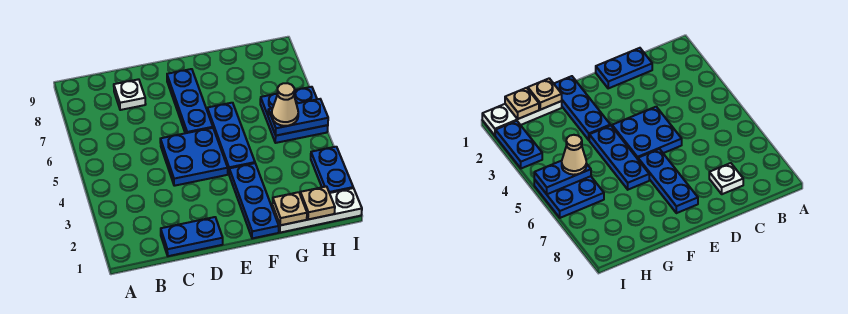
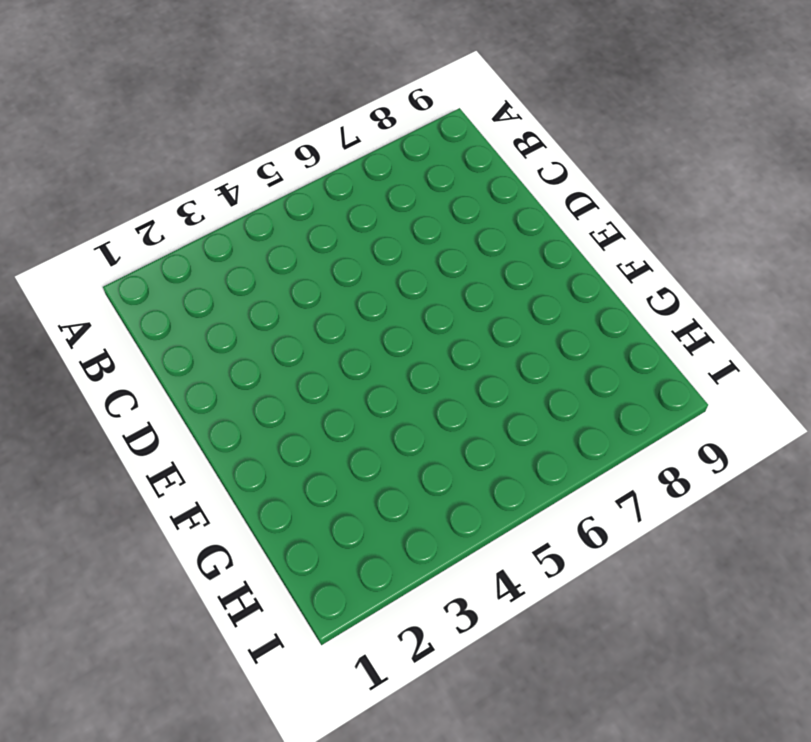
none -> blue 1x2 plate [161,217,223,256]
none -> white 1x1 plate [114,79,146,110]
none -> blue 2x2 plate [160,128,228,186]

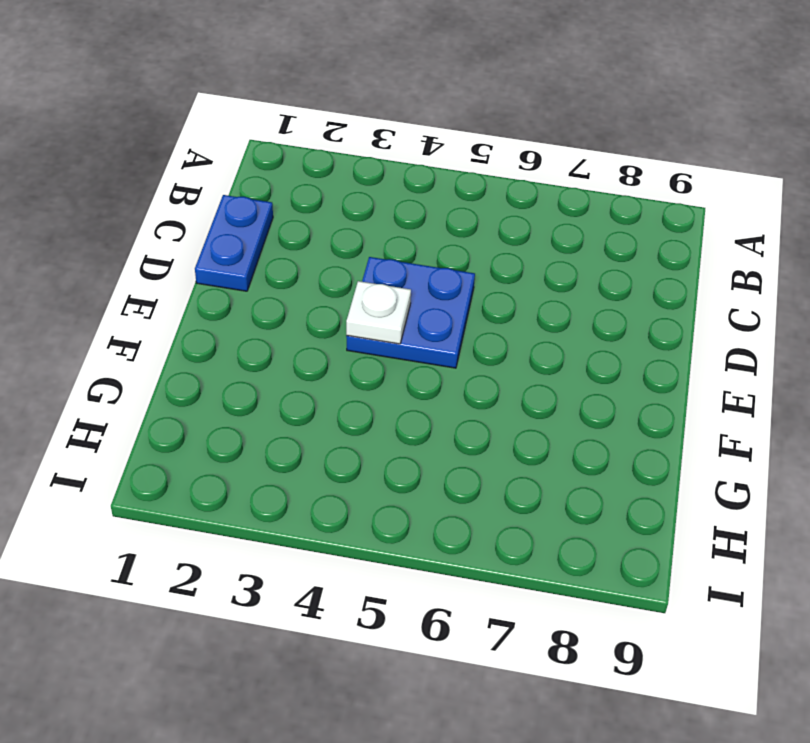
white 1x1 plate [346,281,411,344] -> white 1x1 plate moved to [114,79,146,110]
none -> blue 1x3 plate [167,69,213,133]
none -> blue 1x3 plate [229,163,279,238]
none -> blue 1x3 plate [207,103,255,173]

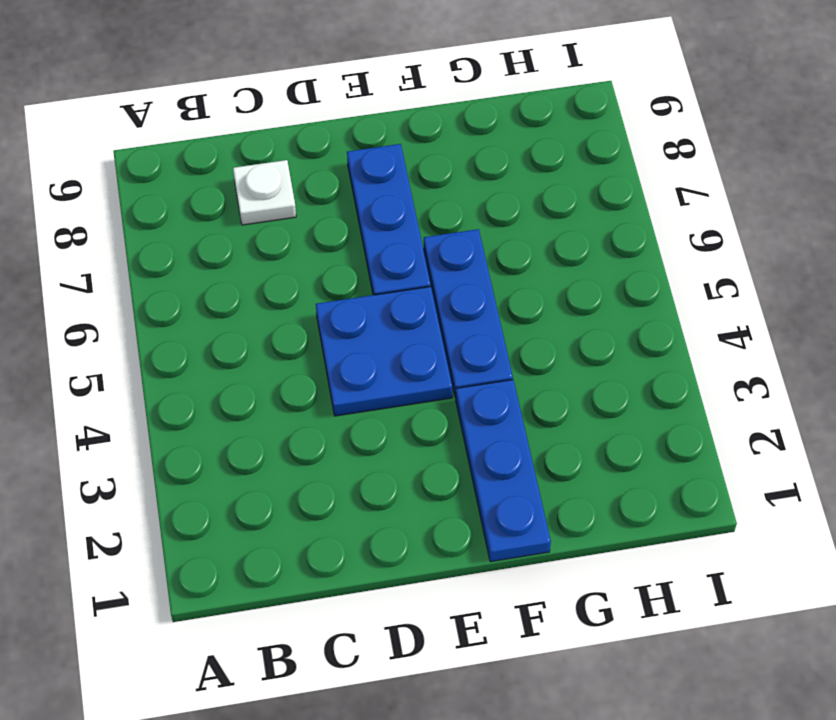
none -> blue 1x2 plate [161,217,223,256]
none -> white 1x3 plate [272,188,362,233]
none -> blue 2x2 plate [260,87,328,143]

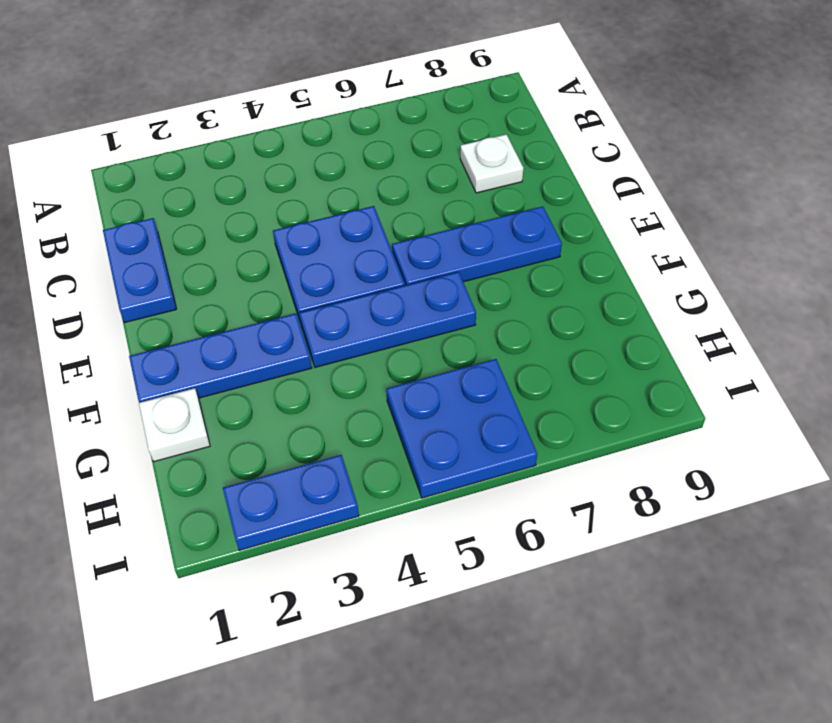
white 1x1 plate [139,388,210,462] -> white 1x3 plate [272,188,362,233]
none -> tan 1x1 plate [272,192,307,225]
none -> tan 1x1 plate [300,187,335,219]
none -> blue 1x2 plate [268,99,328,136]

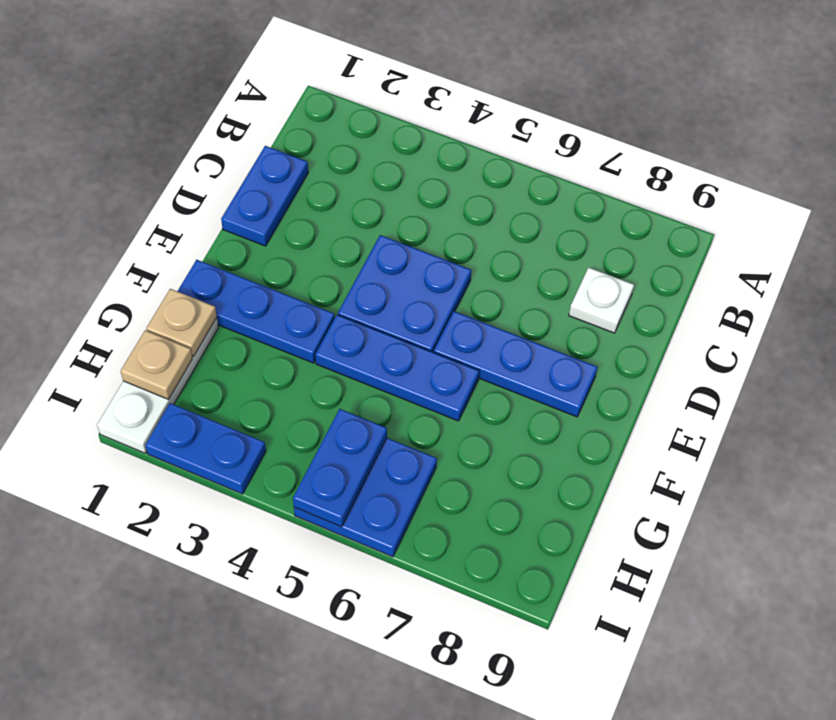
none -> tan 1x1 cone [272,83,298,126]

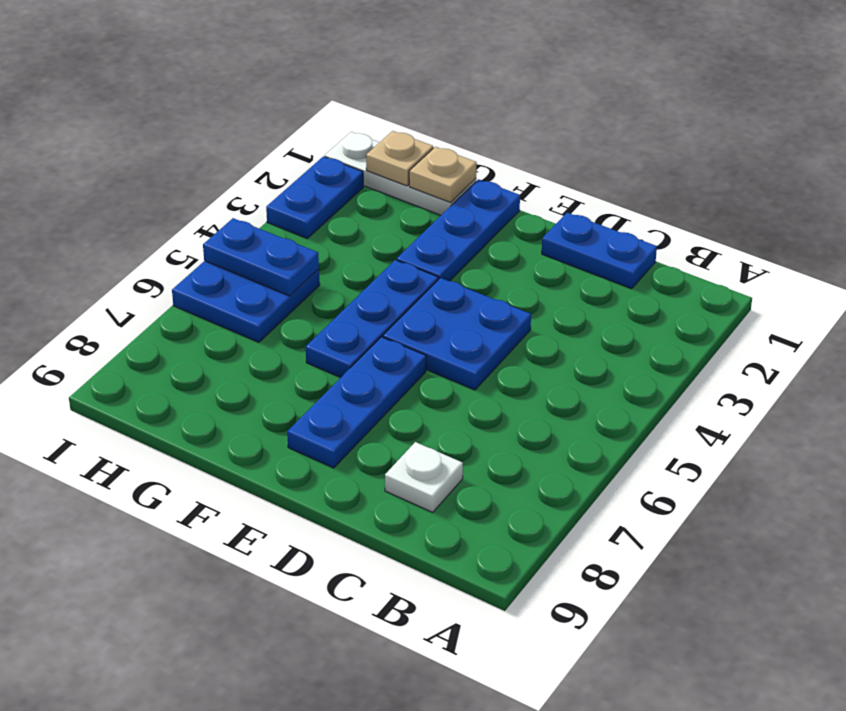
none -> tan 1x1 cone [272,83,298,126]

